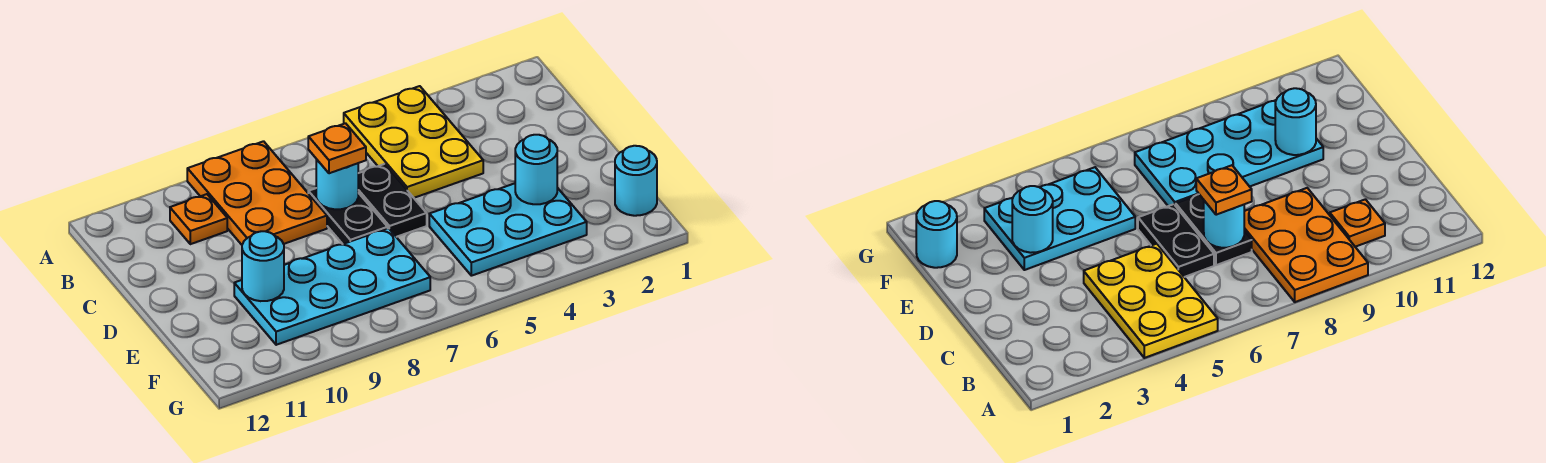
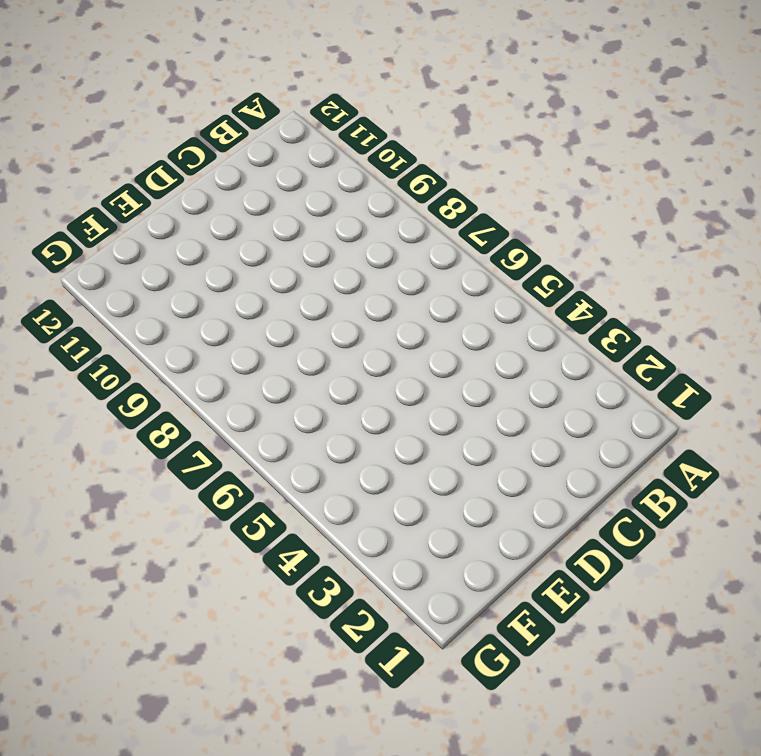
none -> yellow 2x3 plate [344,86,483,198]
none -> orange 2x3 plate [187,141,327,245]
none -> orange 1x1 plate [170,194,227,244]

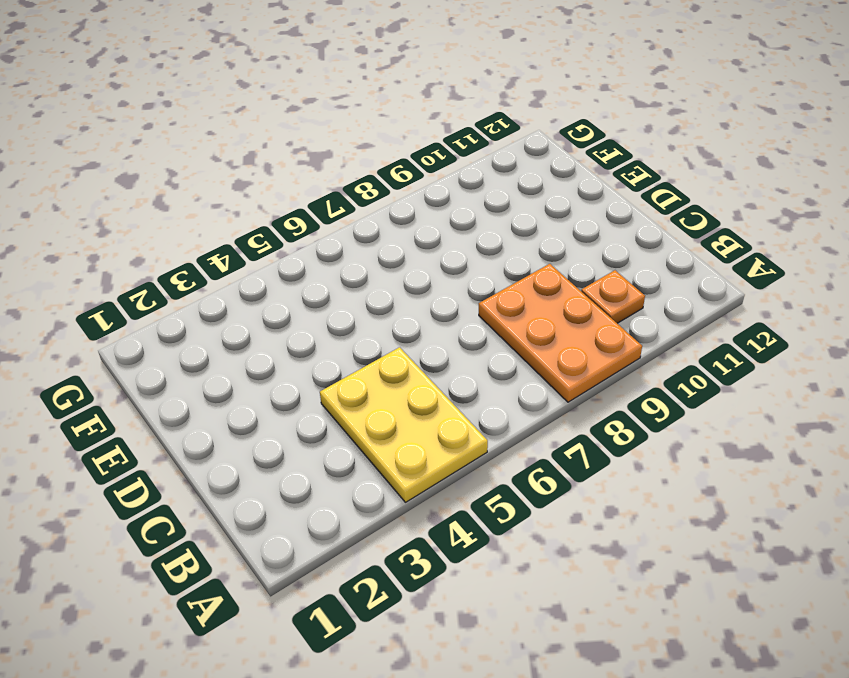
none -> black 1x2 plate [358,164,427,237]
none -> black 1x2 plate [308,188,388,244]
none -> cyan 2x3 plate [429,183,587,276]

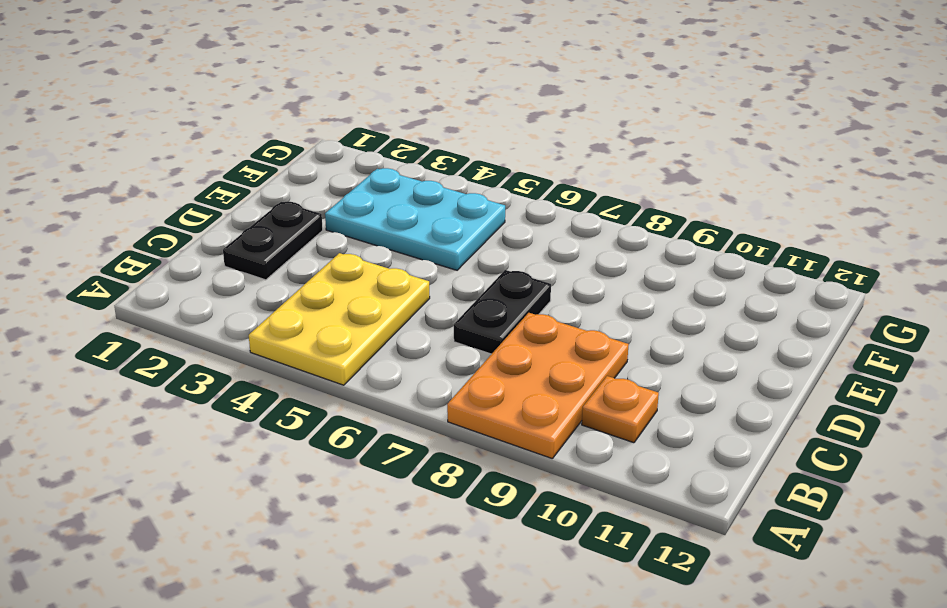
black 1x2 plate [223,202,323,280] -> black 1x2 plate moved to [358,164,427,237]
none -> cyan 2x4 plate [234,228,430,345]
none -> cyan 1x1 round brick [615,146,657,216]
none -> cyan 1x1 round brick [316,159,358,209]

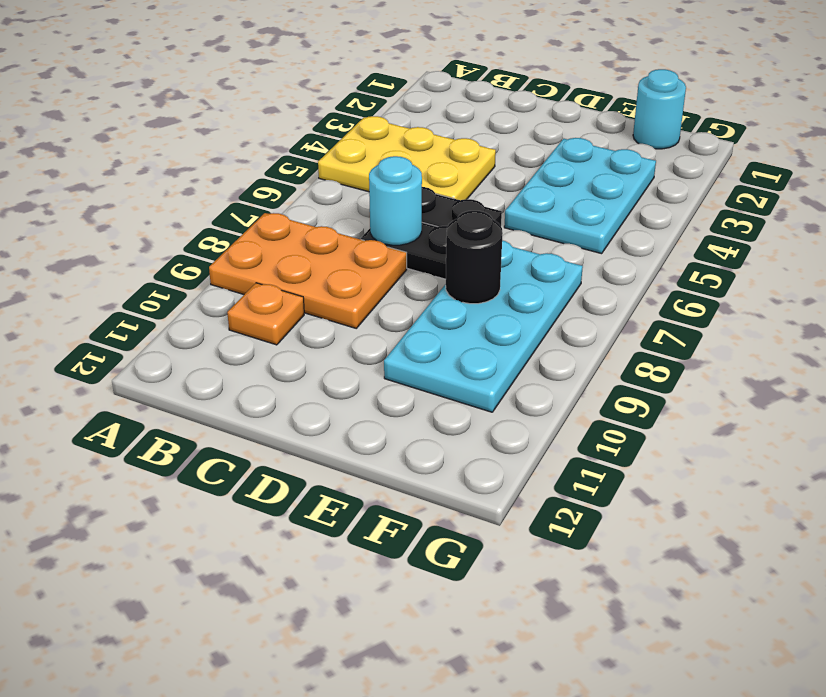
black 1x1 round brick [446,211,503,304] -> none
none -> cyan 1x1 round brick [515,135,557,204]
none -> cyan 1x1 round brick [242,231,284,301]
none -> orange 1x1 plate [308,123,366,173]

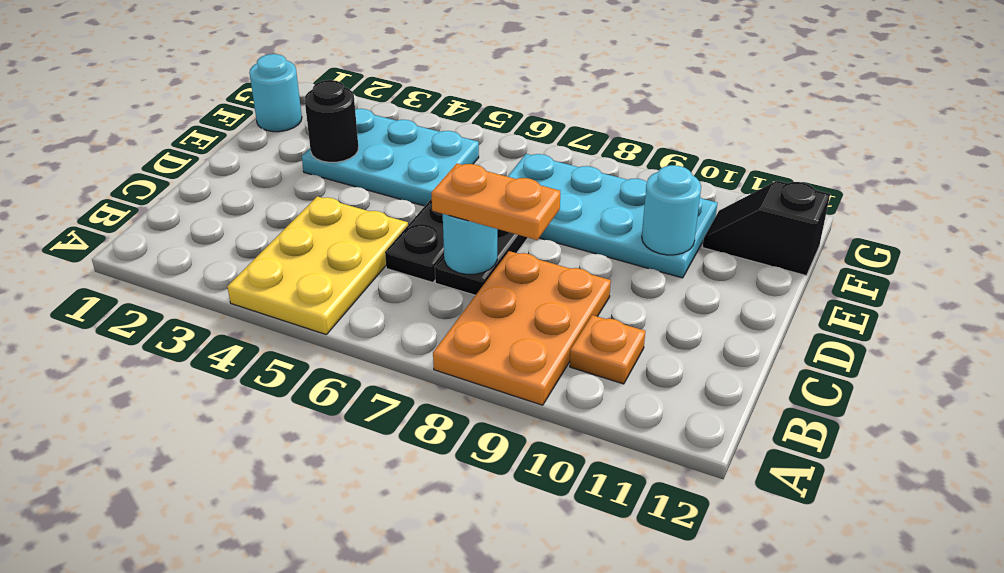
orange 1x2 plate [431,163,560,240] -> orange 1x1 plate [308,123,366,173]
black 1x1 round brick [305,80,358,162] -> cyan 1x1 round brick [515,135,557,204]
black 1x2 slope [703,181,830,276] -> none

